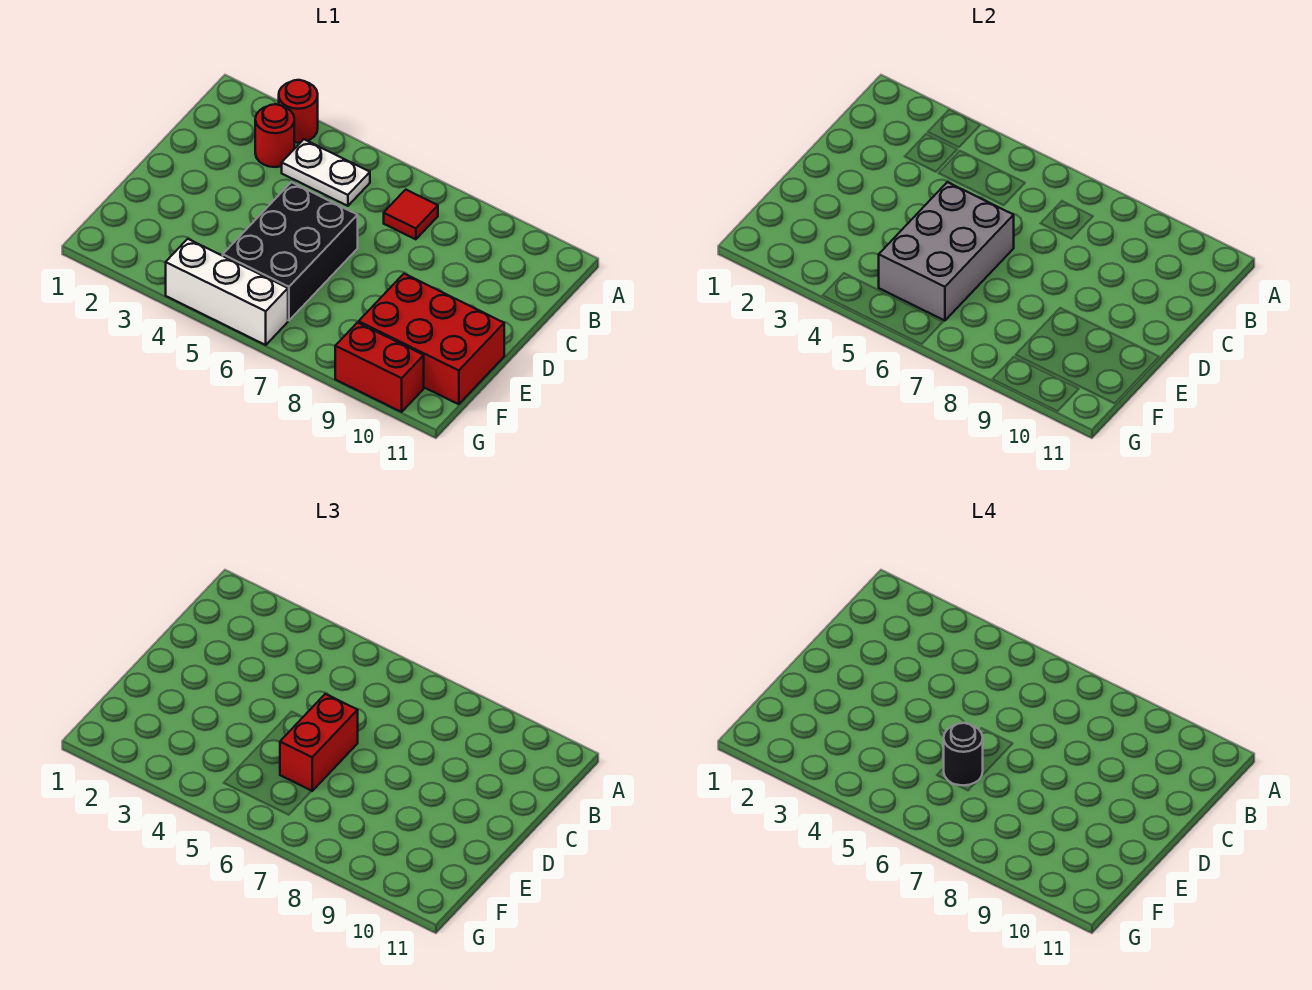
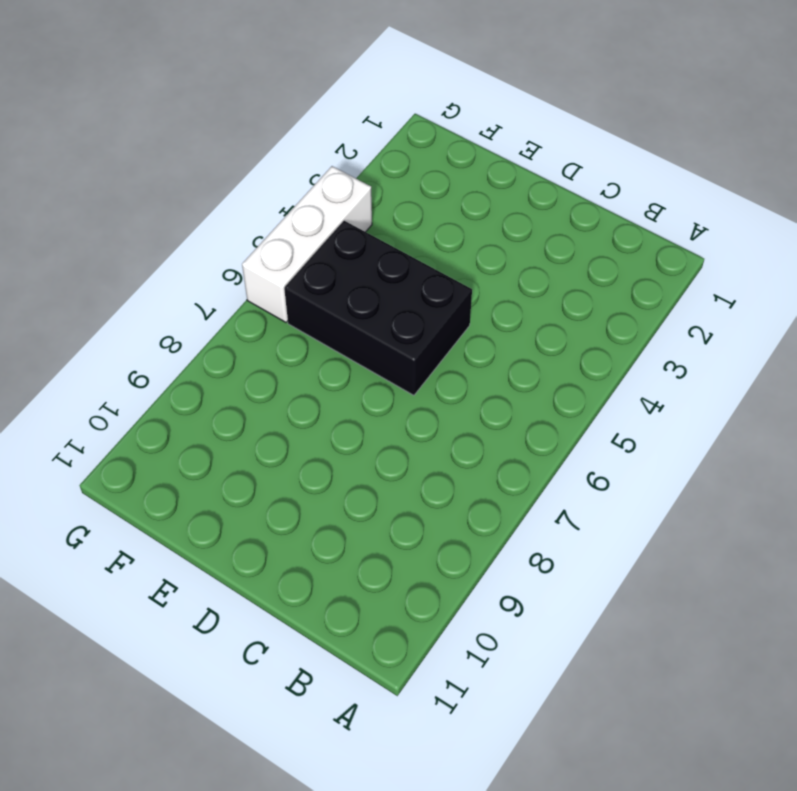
none -> red 1x1 round brick [279,80,318,143]
none -> red 1x1 round brick [255,104,294,167]

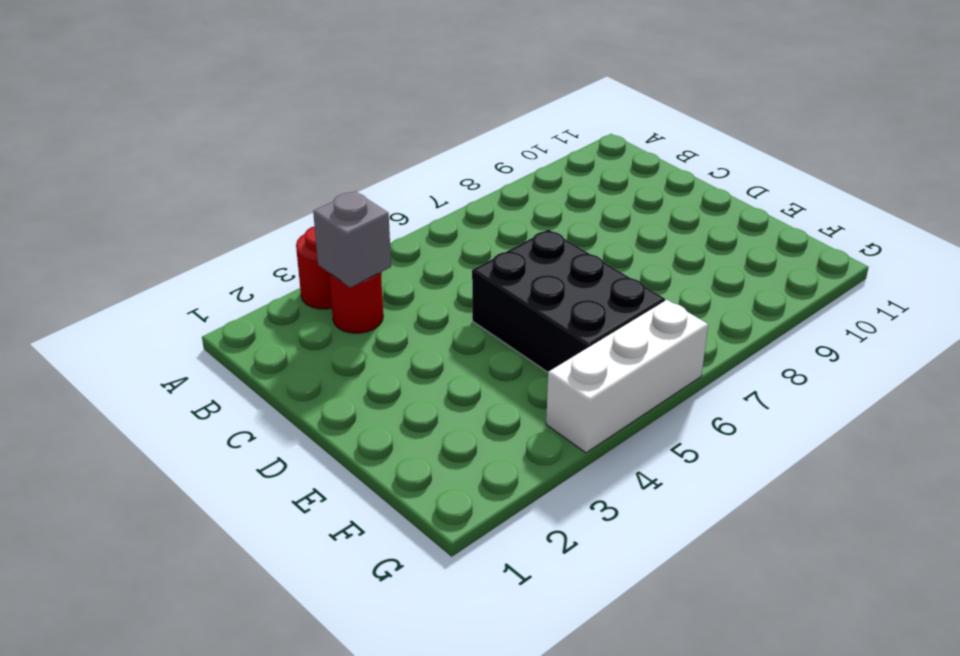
grey 1x1 brick [313,191,391,288] -> none
none -> white 1x2 plate [282,139,370,206]
none -> red 1x1 tile [384,190,438,239]

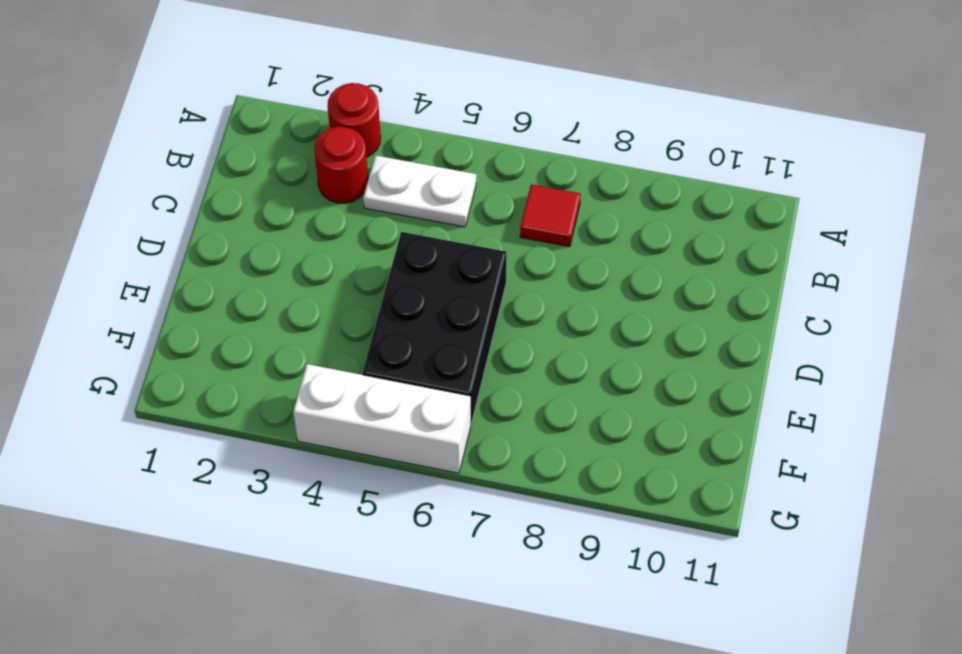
none -> red 2x3 brick [359,274,504,404]
none -> red 1x2 brick [335,323,424,412]

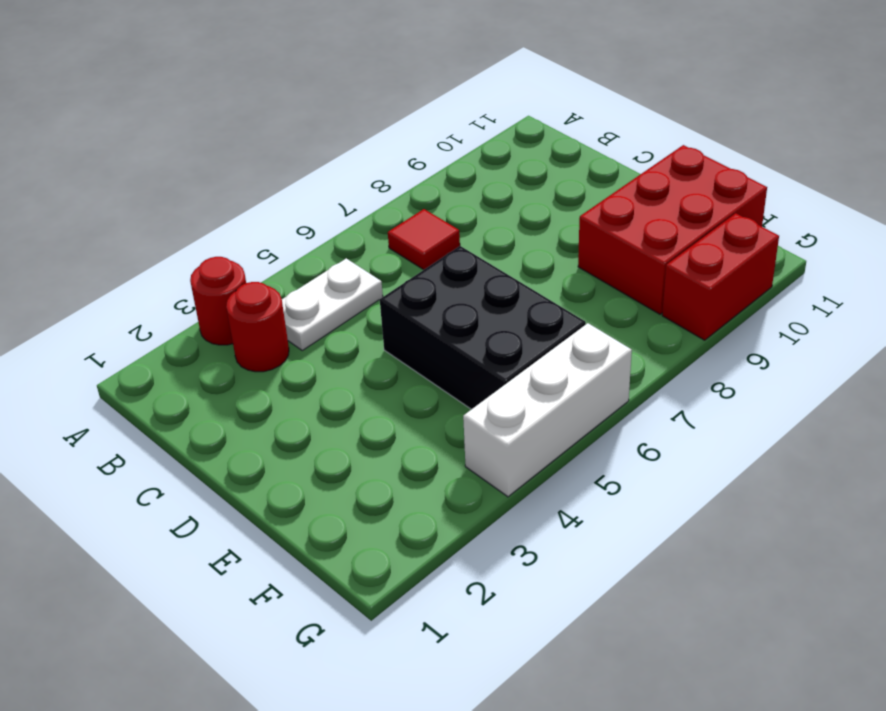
none -> grey 2x3 brick [879,182,1014,321]
none -> red 1x2 brick [280,694,358,791]

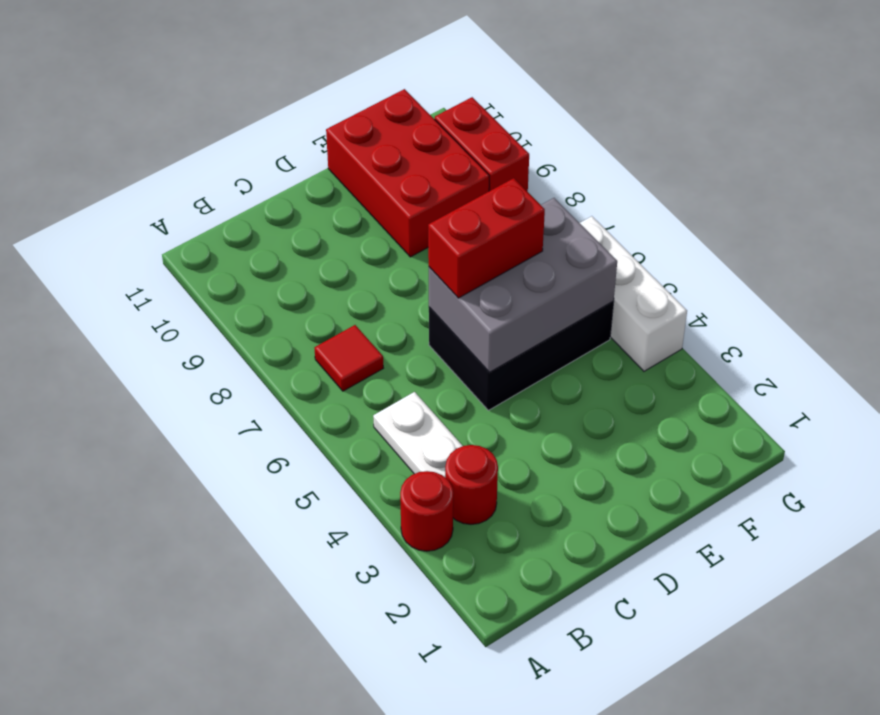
none -> black 1x1 round brick [944,723,983,786]

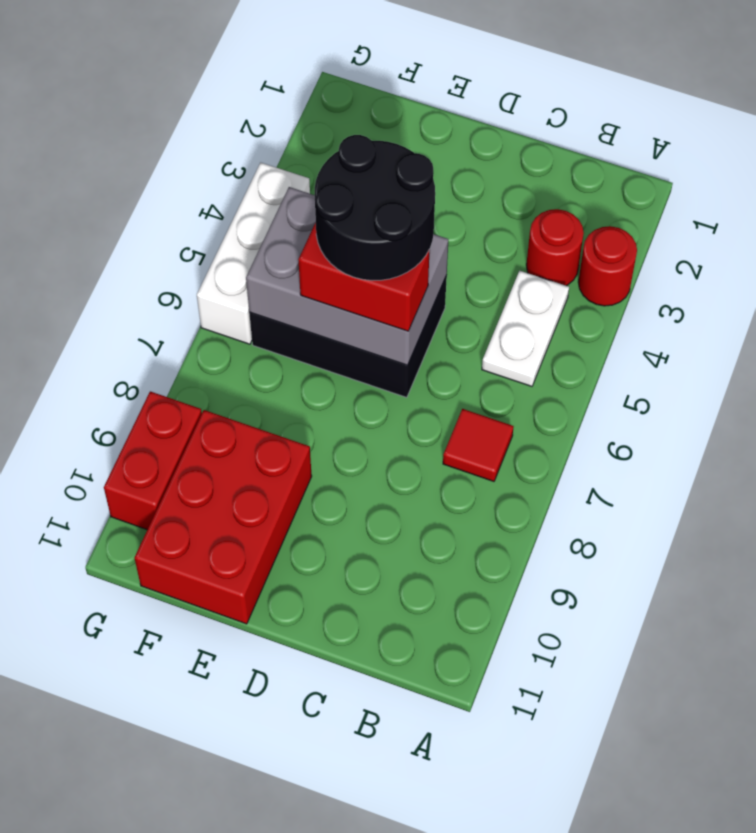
black 2x2 round brick [315,135,435,281] -> black 1x1 round brick [944,723,983,786]

